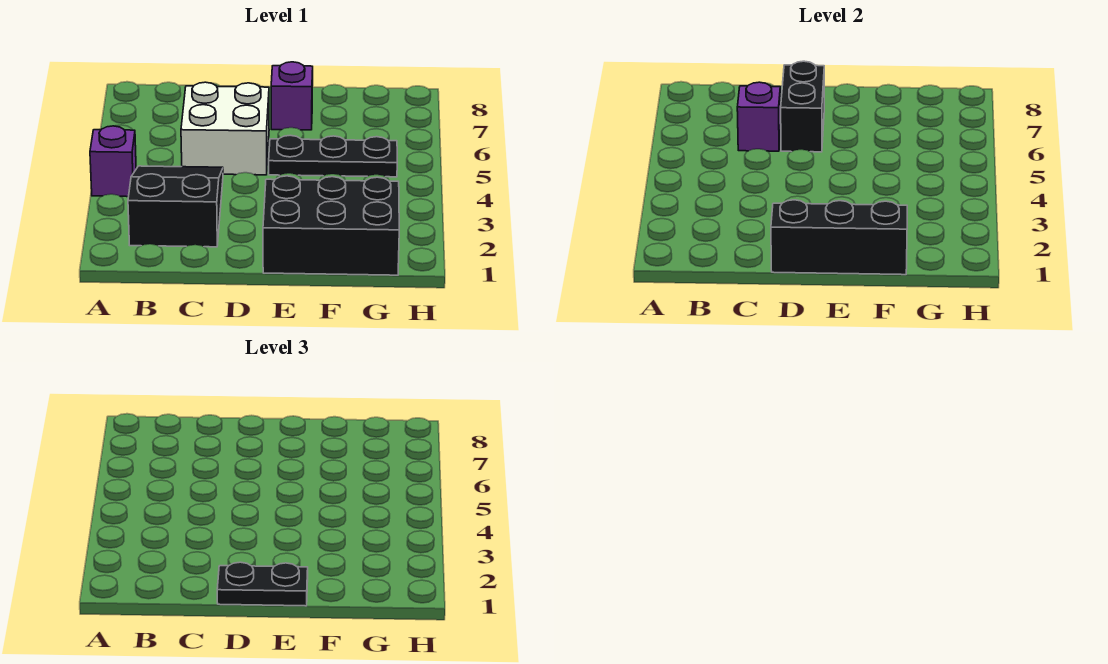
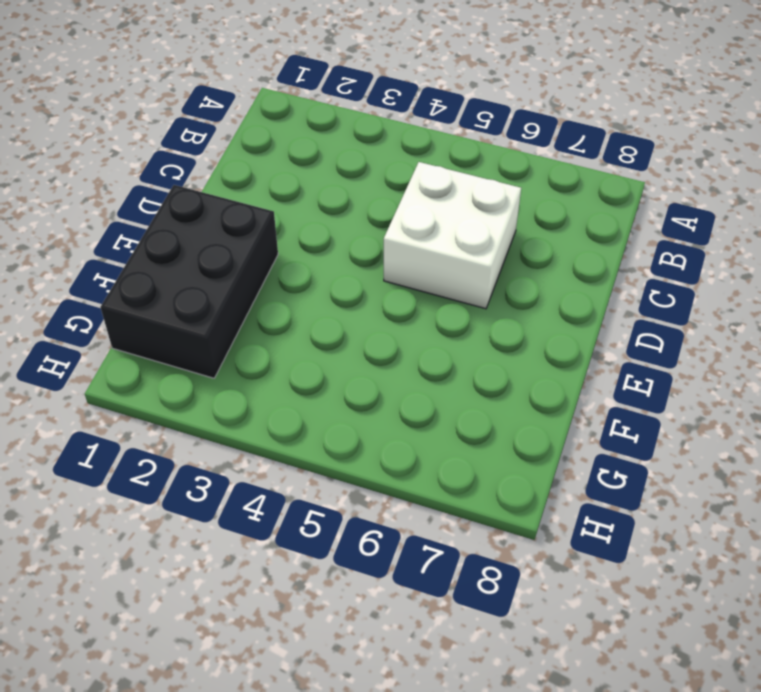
none -> purple 1x1 brick [90,126,136,197]
none -> black 2x3 slope [128,166,223,247]

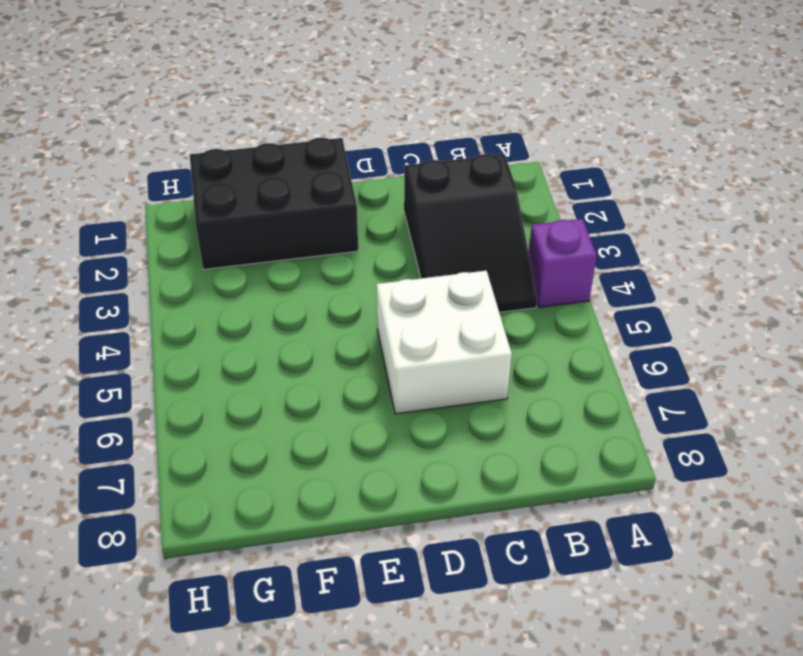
none -> black 1x3 plate [269,135,397,177]
none -> purple 1x1 brick [271,62,313,130]

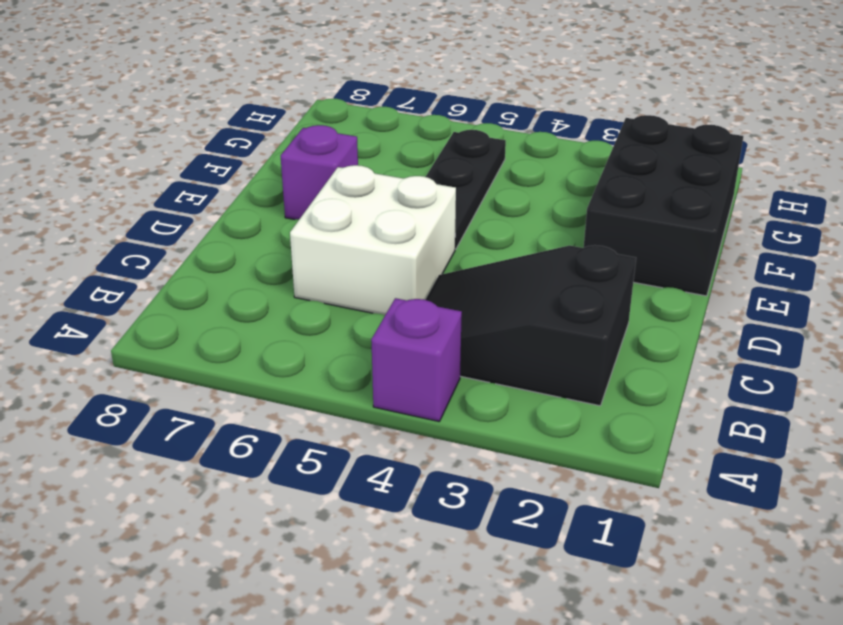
none -> purple 1x1 brick [737,82,781,151]
none -> black 1x3 brick [771,200,907,275]

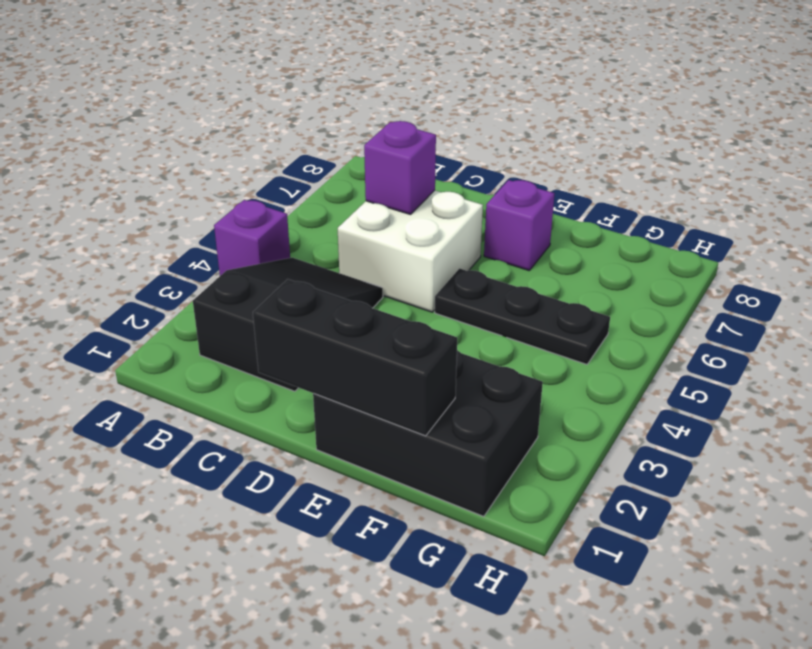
none -> black 1x2 brick [781,61,824,152]
none -> black 1x2 plate [217,562,308,606]

